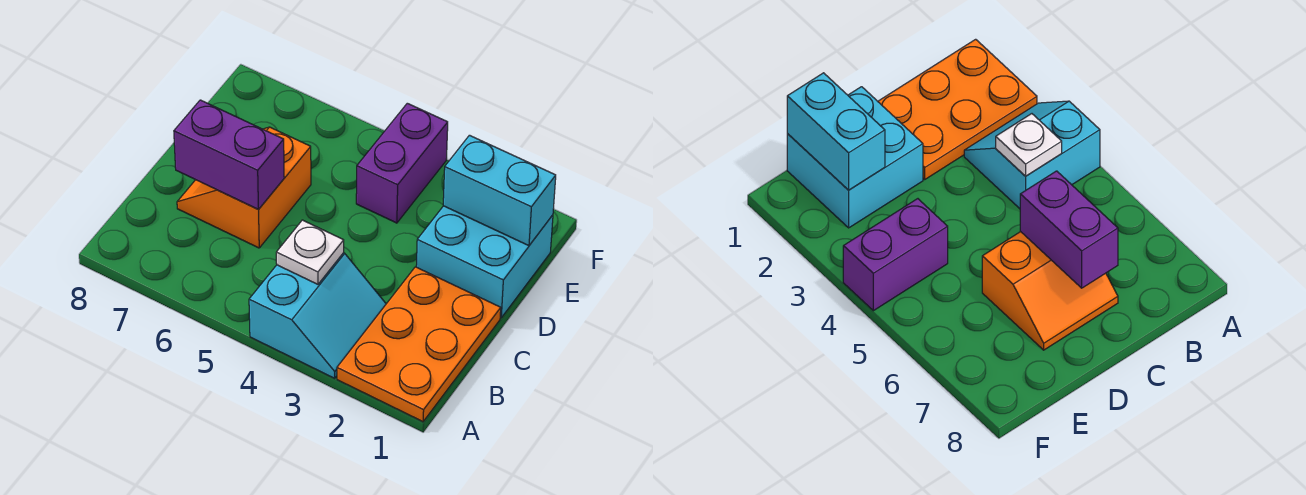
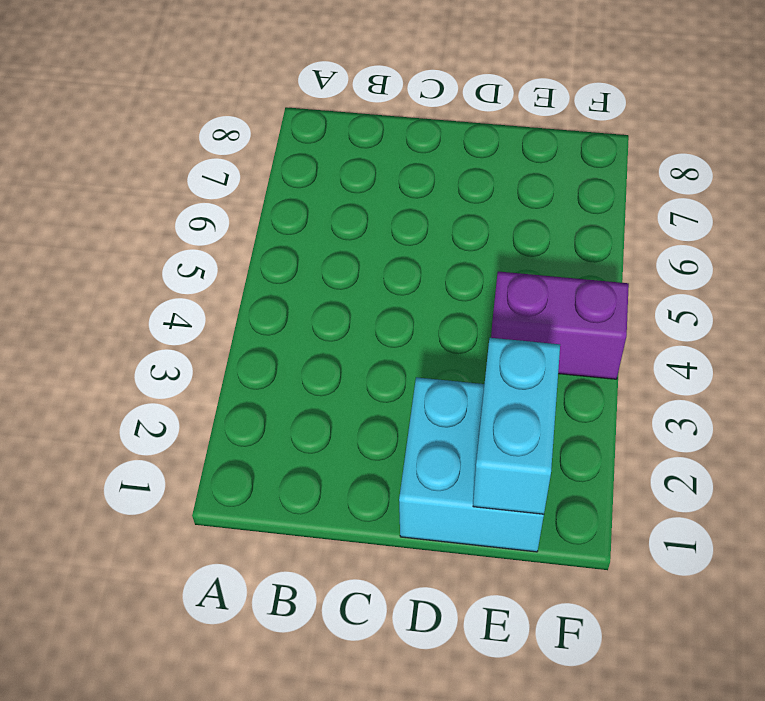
none -> orange 2x3 plate [337,267,501,422]
none -> cyan 2x2 slope [249,253,386,378]

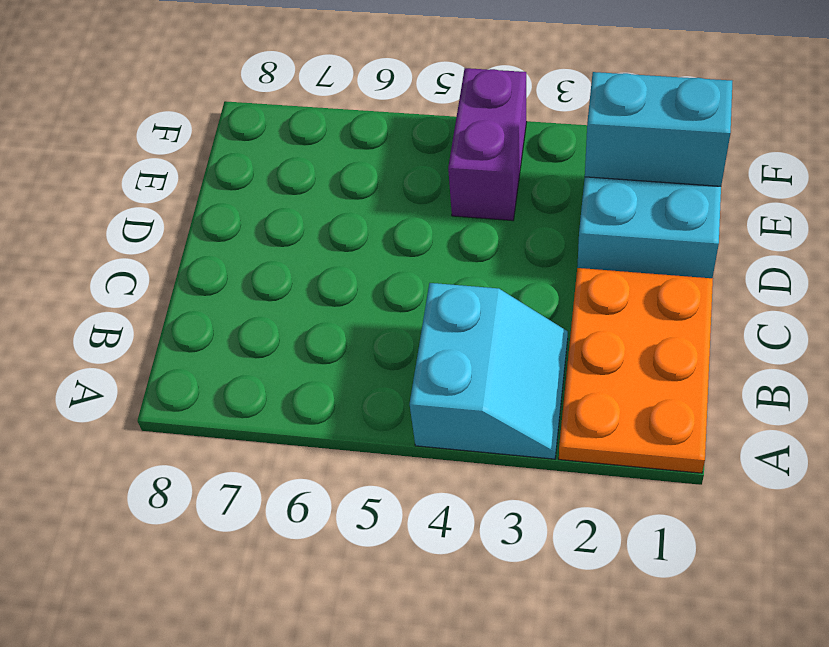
none -> orange 2x2 slope [177,127,311,248]
none -> white 1x1 plate [276,220,344,284]

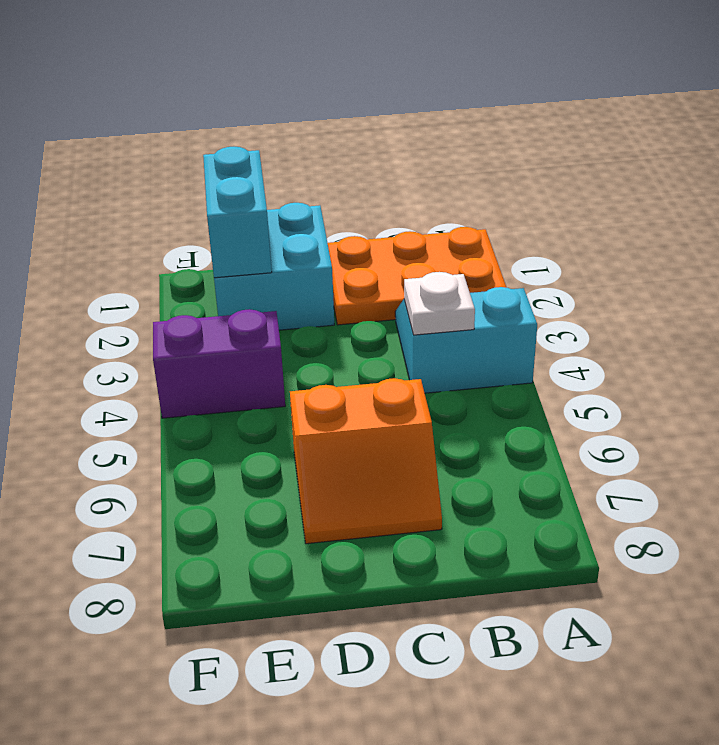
none -> purple 1x2 brick [174,100,284,210]

